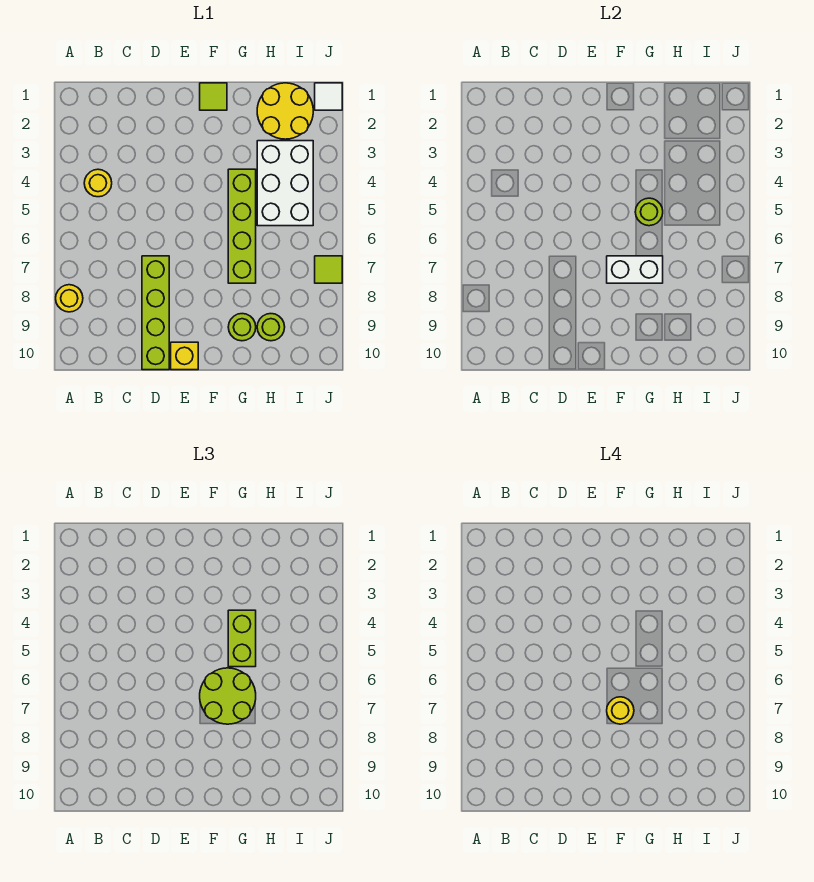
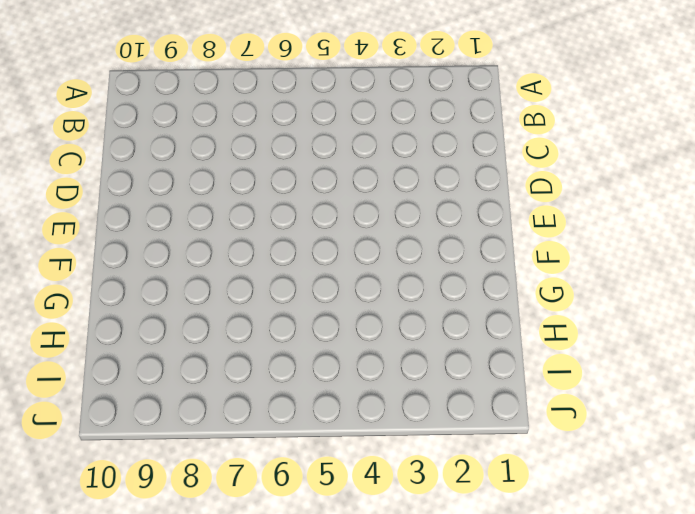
none -> yellow 1x1 round brick [56,285,83,312]
none -> yellow 1x1 round brick [84,169,112,197]
none -> lime 1x4 brick [142,256,169,370]

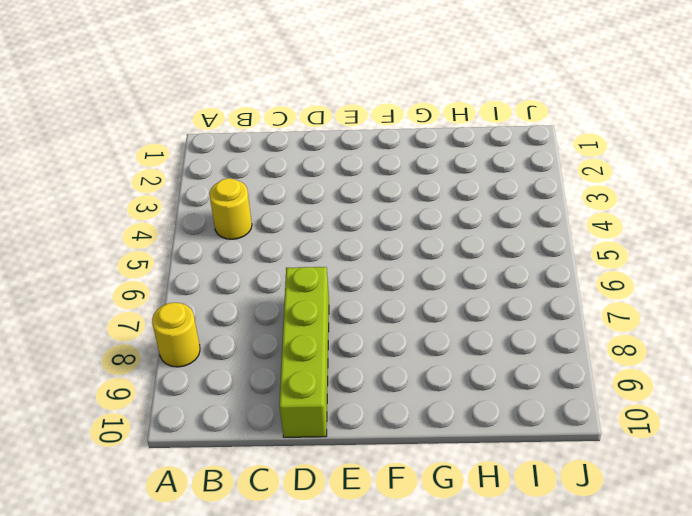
none -> yellow 1x1 brick [171,342,198,370]
none -> lime 1x1 tile [200,83,227,110]
none -> lime 1x4 brick [228,169,256,283]

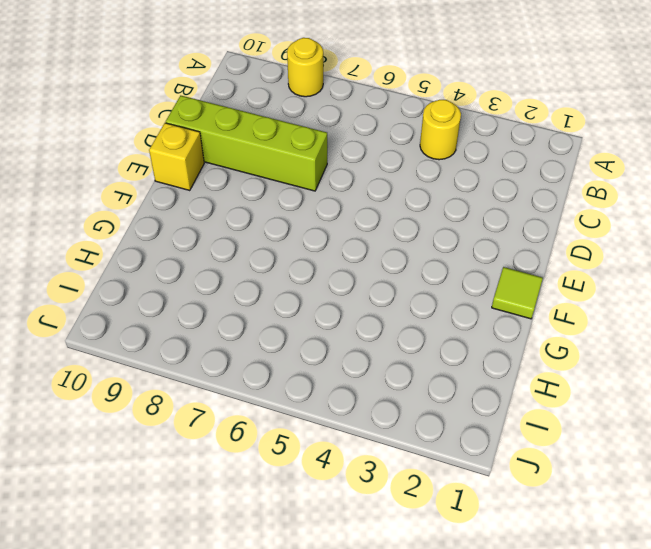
none -> lime 1x4 brick [228,169,256,283]
none -> lime 1x1 round brick [228,314,256,341]
none -> yellow 2x2 round brick [257,83,313,139]

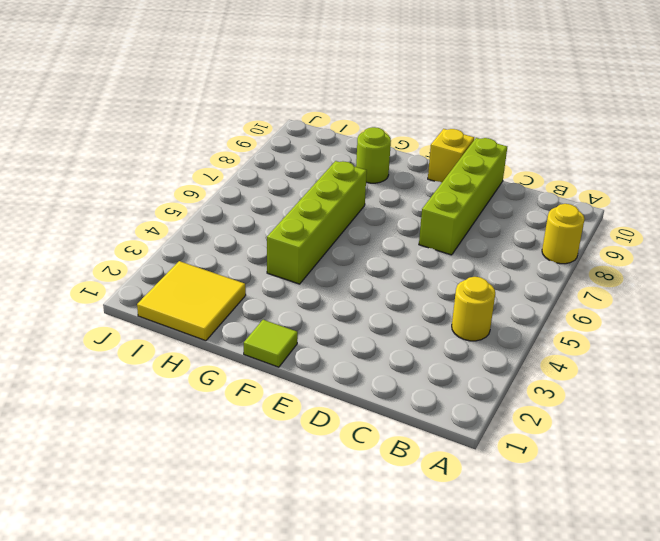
yellow 2x2 tile [137,261,246,341] -> yellow 2x2 round brick [257,83,313,139]
none -> white 2x3 brick [257,141,313,226]
none -> lime 1x1 round brick [257,314,285,341]
none -> white 1x1 tile [315,83,342,110]

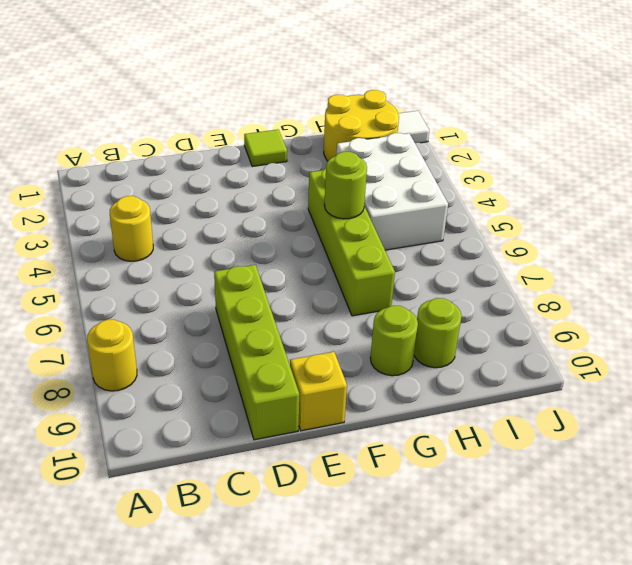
none -> lime 1x1 tile [315,256,342,283]
none -> white 1x2 brick [607,256,663,283]
none -> lime 2x2 round brick [200,668,256,724]

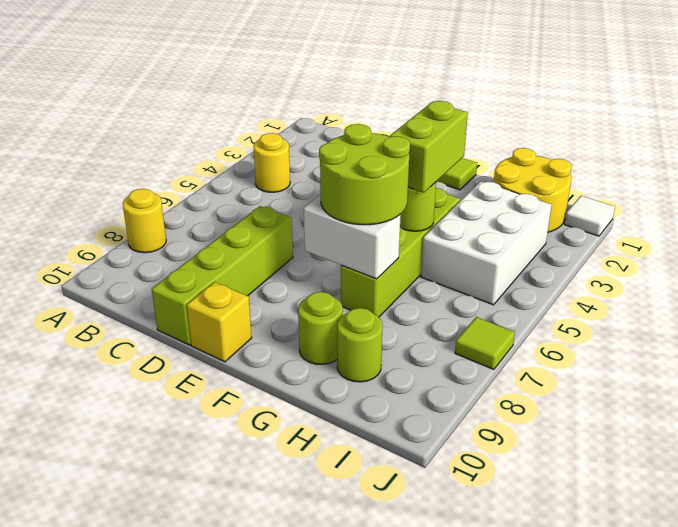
none -> yellow 1x1 round brick [607,697,634,724]

